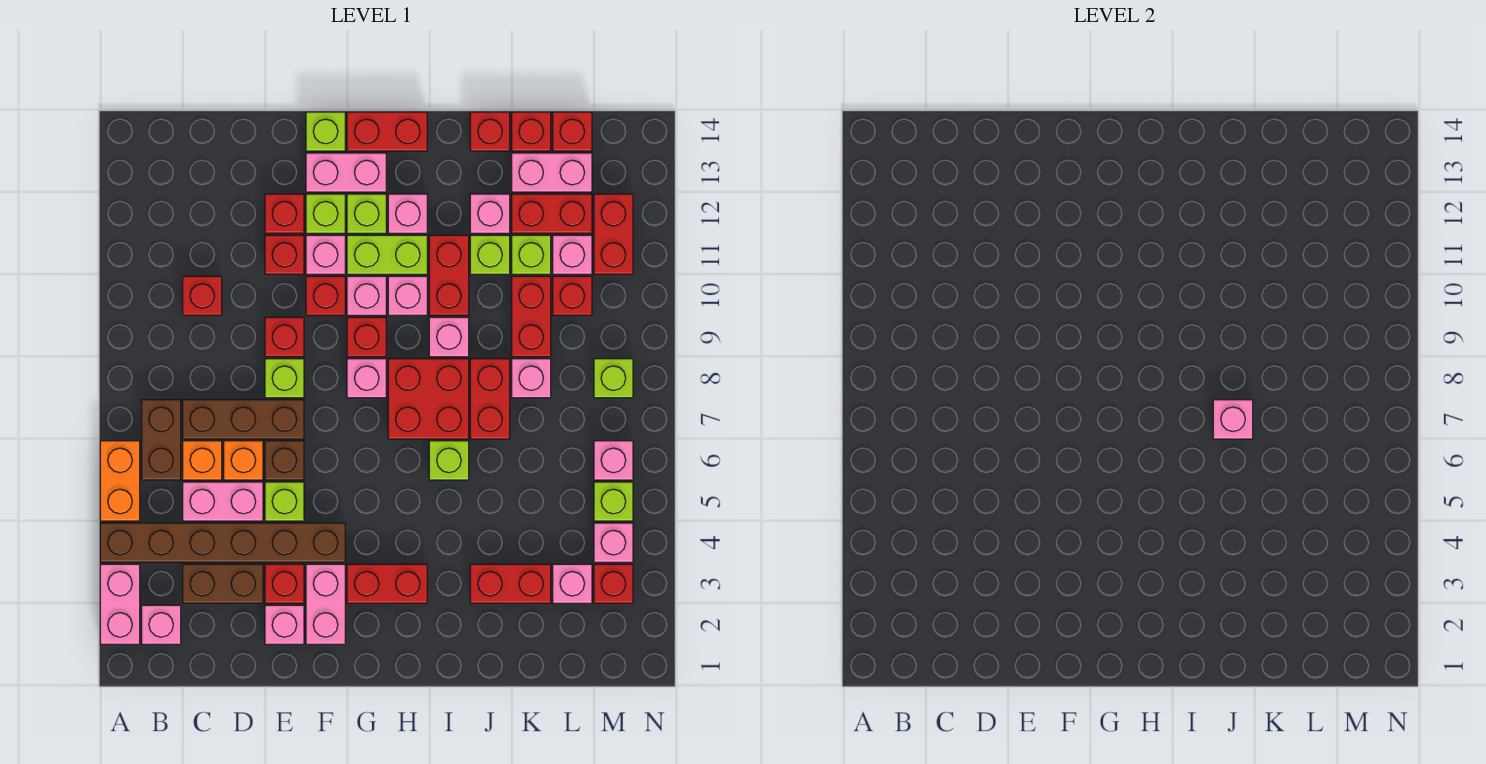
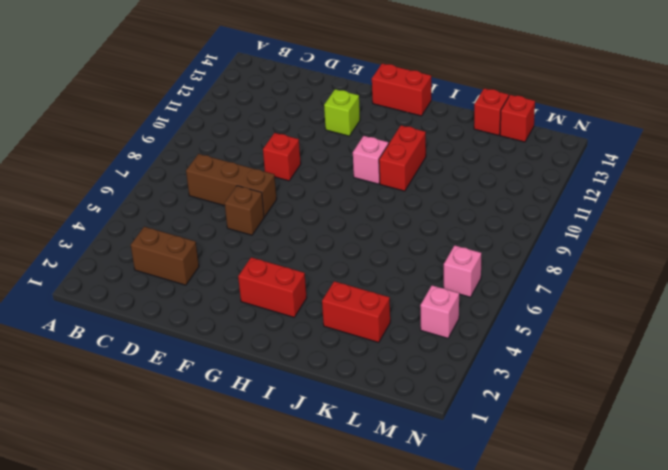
none -> pink 1x2 brick [100,564,140,644]
none -> brown 1x6 brick [100,523,345,562]
none -> orange 1x2 brick [100,441,140,521]
none -> pink 1x1 brick [142,605,181,644]

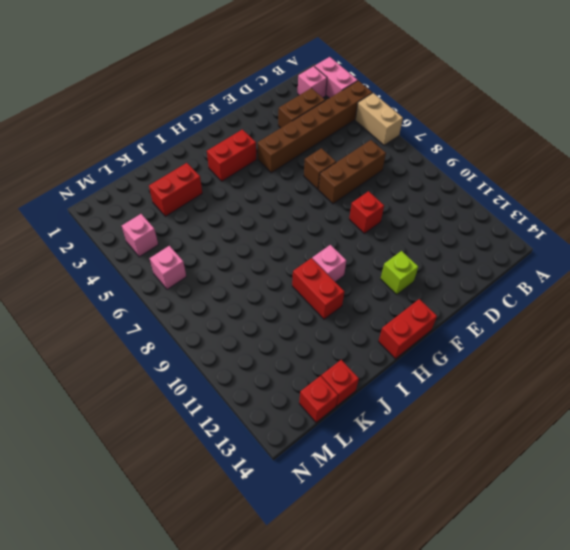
tan 1x2 brick [355,93,403,145] -> orange 1x2 brick [100,441,140,521]
none -> brown 1x2 brick [142,400,181,480]
none -> pink 1x2 brick [183,482,263,521]
none -> orange 1x1 brick [183,441,222,480]
none -> red 1x1 brick [183,276,222,315]

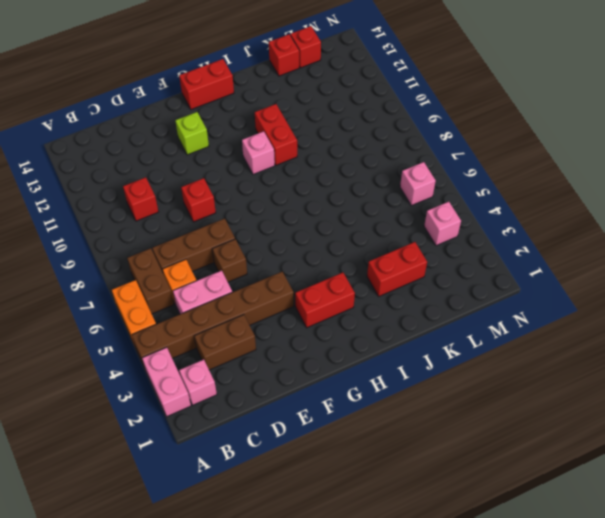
none -> orange 1x1 brick [224,441,263,480]
none -> pink 1x1 brick [265,605,304,644]
none -> red 1x1 brick [265,564,304,603]
none -> lime 1x1 brick [265,482,304,521]

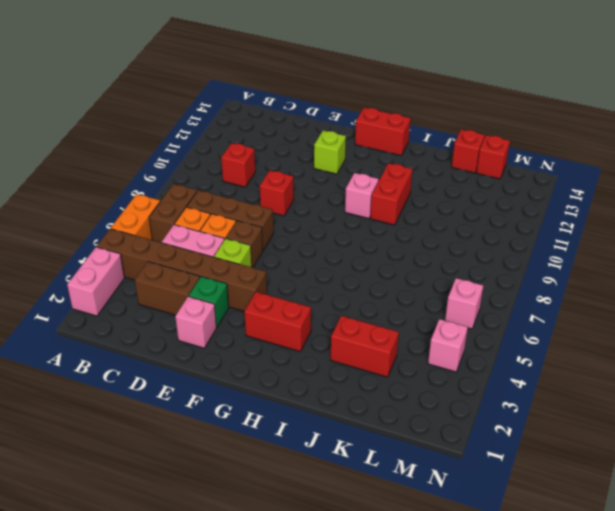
green 1x1 brick [189,276,229,327] -> red 1x1 brick [265,564,304,603]
none -> pink 1x1 brick [142,605,181,644]
none -> lime 1x1 brick [265,359,304,398]
none -> red 1x1 brick [265,235,304,274]
none -> red 1x1 brick [265,194,304,233]

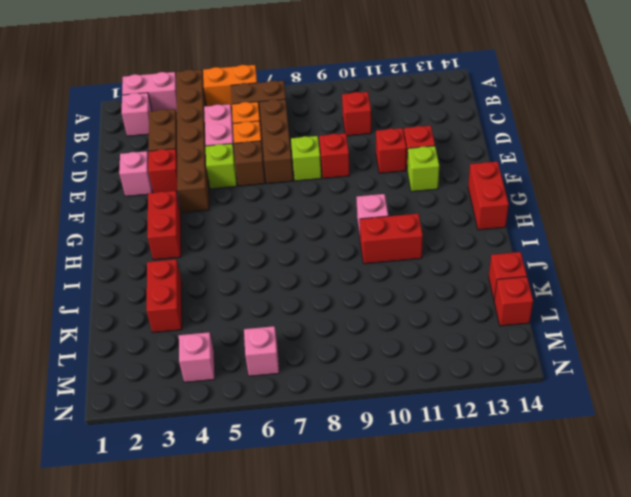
none -> pink 1x2 brick [306,564,345,644]
none -> red 1x1 brick [306,276,345,315]
none -> pink 1x1 brick [306,235,345,274]
none -> pink 1x2 brick [306,153,386,192]

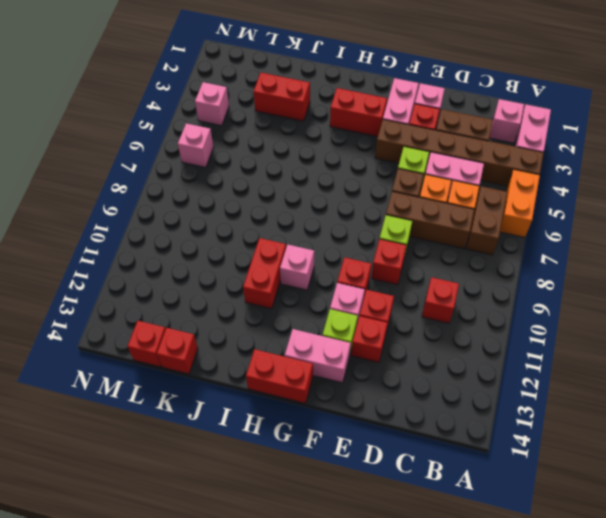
none -> lime 1x1 brick [306,112,345,151]
none -> pink 1x1 brick [347,359,386,398]
none -> red 1x1 brick [347,317,386,357]
none -> pink 1x1 brick [347,276,386,315]

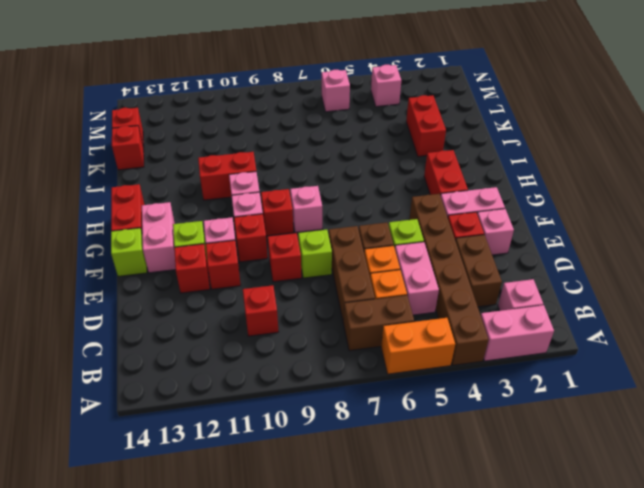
none -> lime 1x2 brick [347,235,427,274]
none -> lime 1x1 brick [347,194,386,233]
none -> red 2x2 brick [388,359,469,439]
none -> pink 1x1 brick [388,194,427,233]

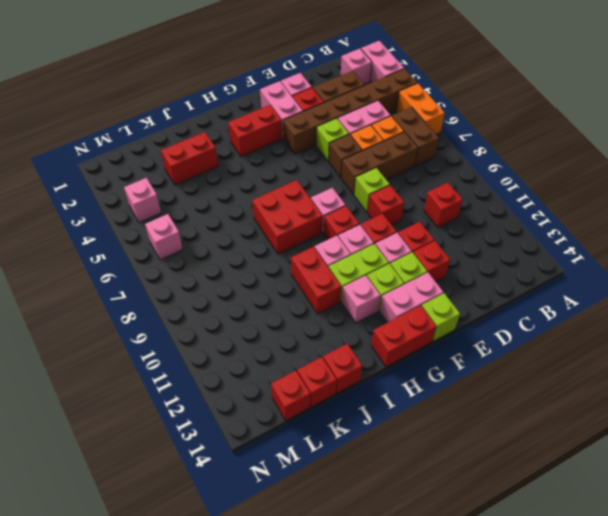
none -> lime 1x1 brick [429,441,469,480]
none -> pink 1x1 brick [429,317,469,357]
none -> red 1x2 brick [470,359,510,439]
none -> lime 1x1 brick [470,235,510,274]

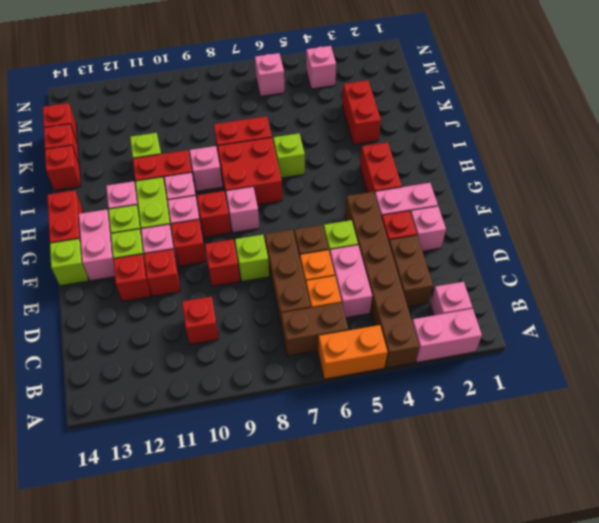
none -> pink 1x1 brick [470,194,510,233]
none -> pink 1x1 brick [512,359,551,398]
none -> red 1x2 brick [512,276,551,357]
none -> lime 1x1 brick [512,235,551,274]

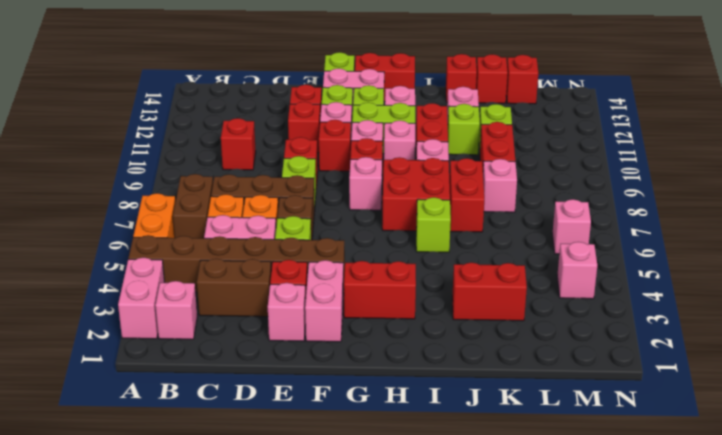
none -> red 1x2 brick [512,194,592,233]
none -> pink 1x2 brick [512,153,592,192]
none -> pink 1x1 brick [553,564,592,603]
none -> red 1x1 brick [553,276,592,315]

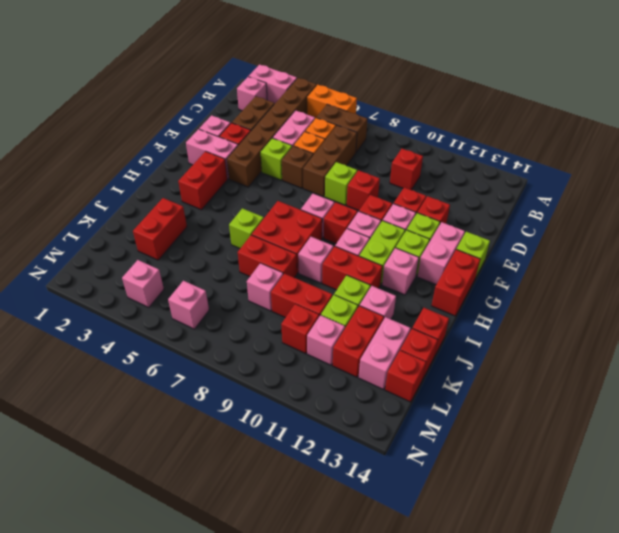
none -> pink 1x1 brick [553,564,592,603]
none -> red 1x1 brick [594,564,633,603]
none -> lime 1x1 brick [594,482,633,521]
none -> lime 1x1 brick [594,359,633,398]

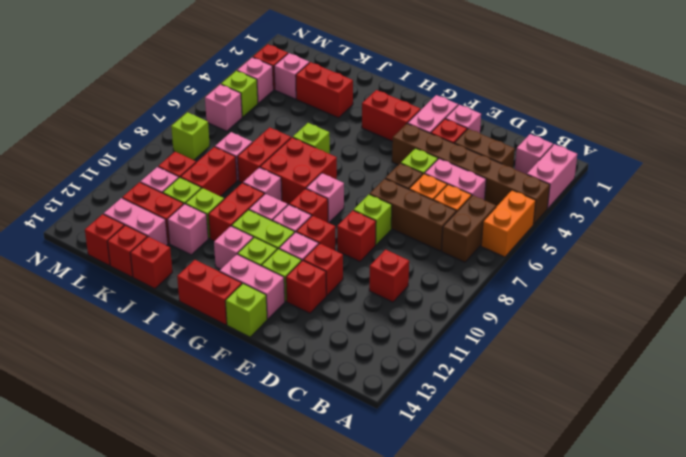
none -> red 1x2 brick [594,194,633,274]
none -> pink 1x1 brick [1213,400,1253,439]

